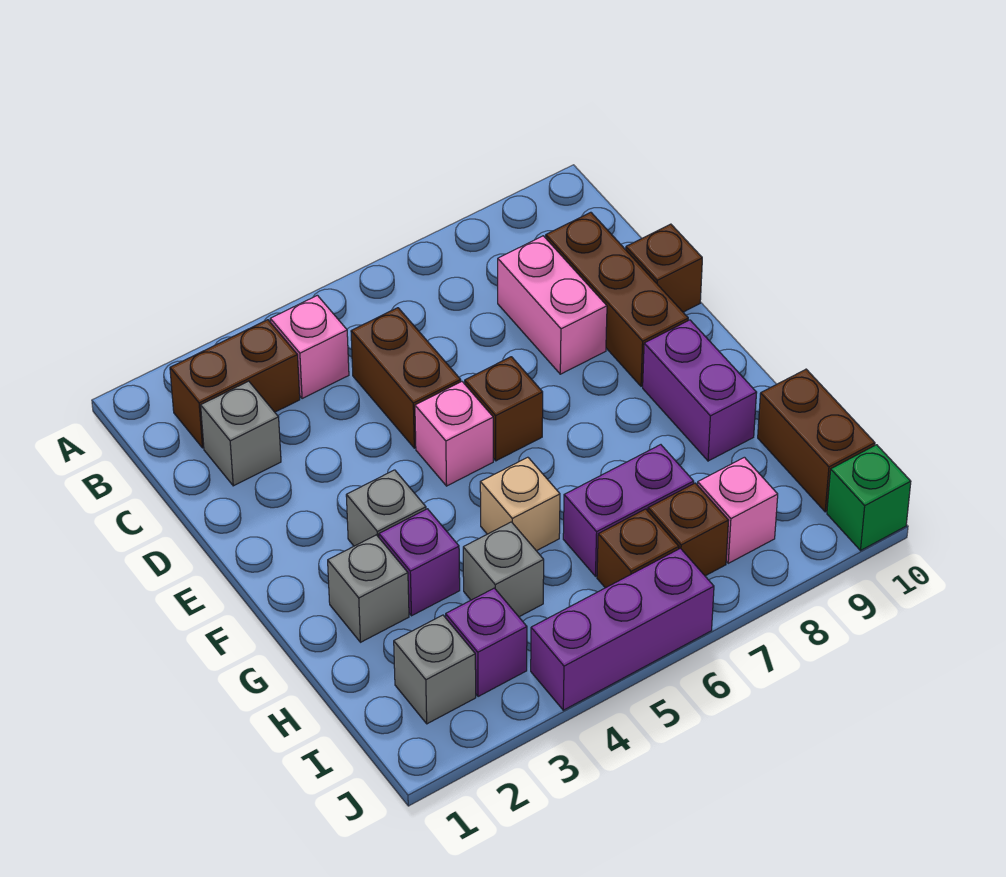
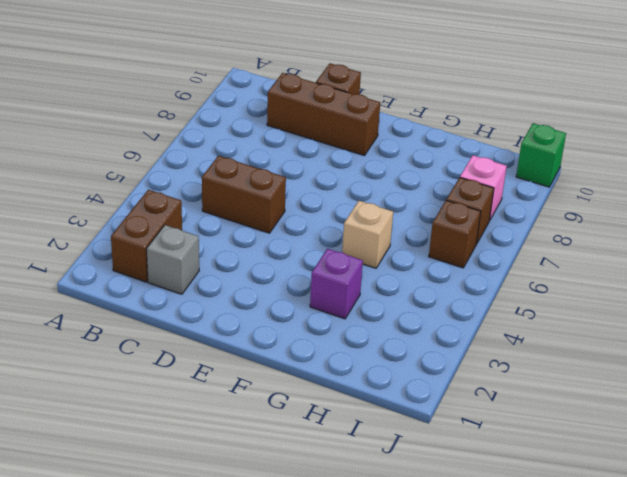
none -> pink 1x1 brick [270,295,349,399]
none -> pink 1x2 brick [498,236,607,374]
none -> pink 1x1 brick [415,382,493,486]

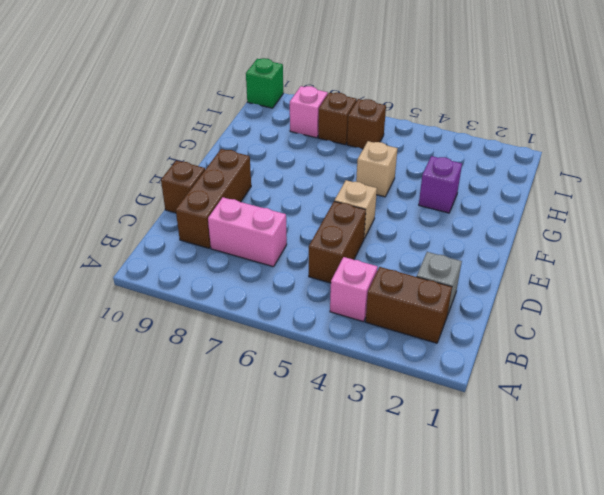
pink 1x2 brick [208,197,287,267] -> pink 1x2 brick turned to [498,236,607,374]
tan 1x1 brick [334,180,377,238] -> pink 1x1 brick [415,382,493,486]
none -> brown 1x1 brick [465,357,543,461]
none -> grey 1x1 brick [346,470,426,546]
none -> purple 1x2 brick [643,320,757,461]

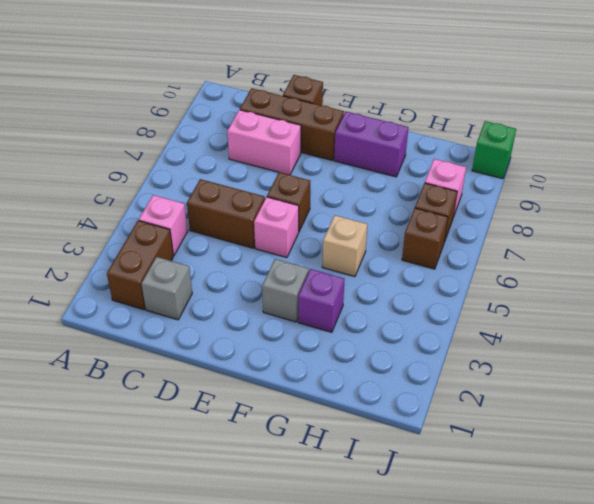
none -> grey 1x1 brick [328,535,409,642]
none -> grey 1x1 brick [463,522,544,617]
none -> purple 1x2 brick [563,445,694,576]

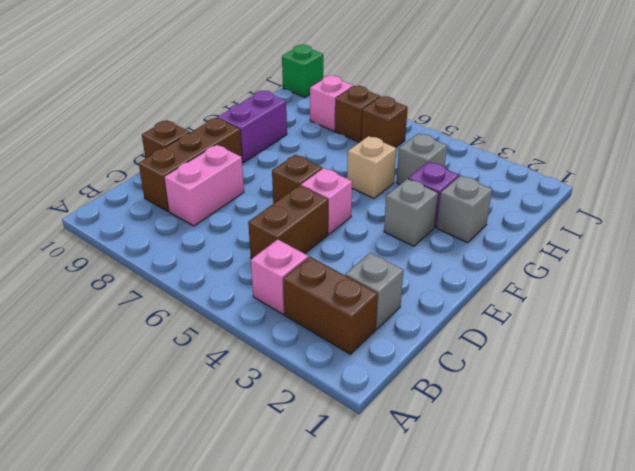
none -> purple 1x2 brick [563,445,694,576]
none -> brown 1x2 brick [758,369,875,512]
none -> grey 1x1 brick [394,615,476,724]

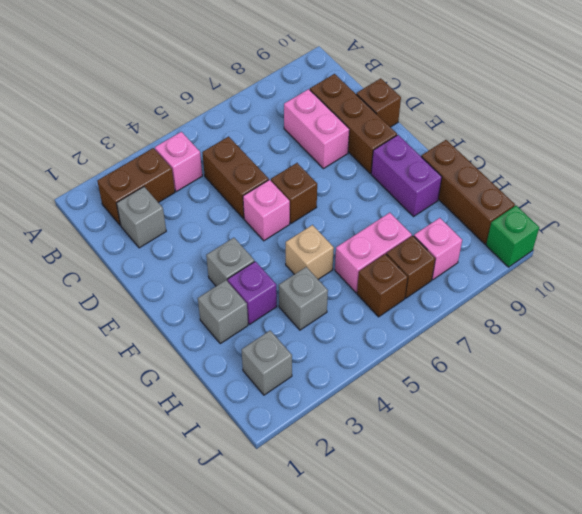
brown 1x3 brick [421,140,515,244] -> brown 1x2 brick [758,369,875,512]
pink 1x2 brick [335,213,412,293] -> purple 1x2 brick [563,445,694,576]
none -> purple 1x1 brick [446,588,527,697]
none -> purple 1x3 brick [531,548,714,710]

